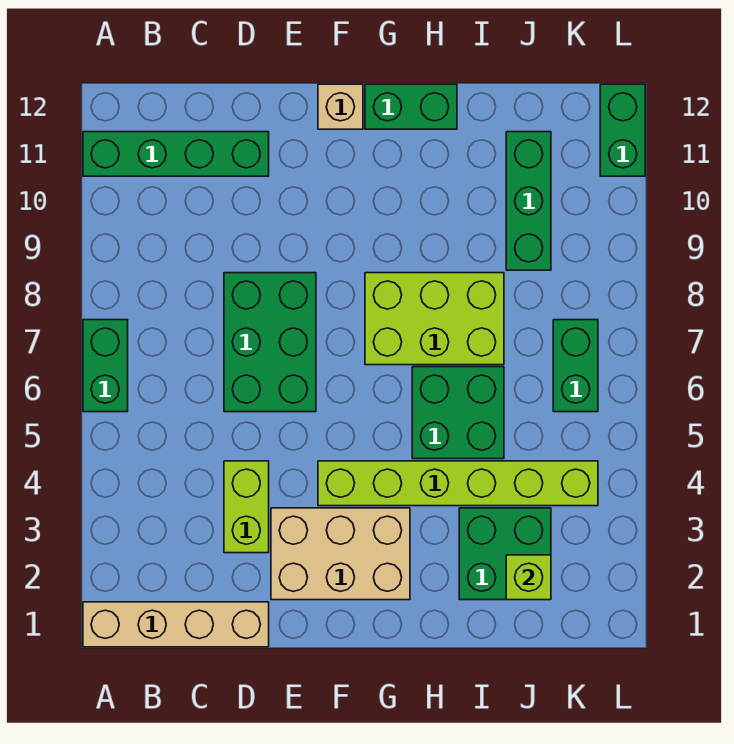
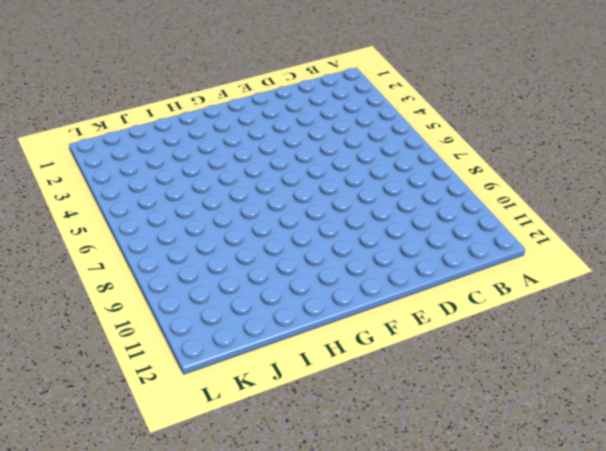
none -> tan 1x4 brick [83,602,269,647]
none -> green 1x2 brick [83,320,128,412]
none -> green 1x4 brick [83,132,269,176]

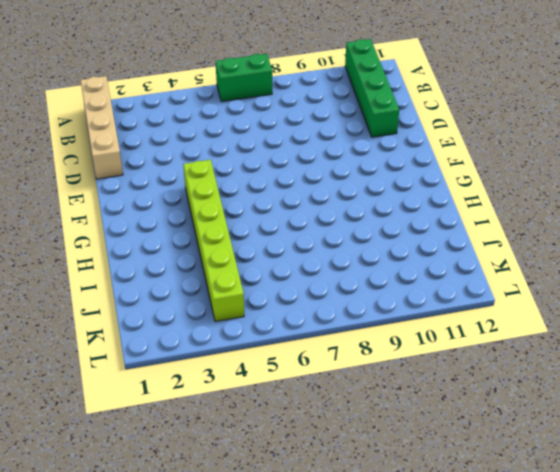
none -> lime 1x2 brick [224,461,269,553]
none -> green 2x3 brick [224,273,316,412]
none -> tan 2x3 brick [271,508,410,600]

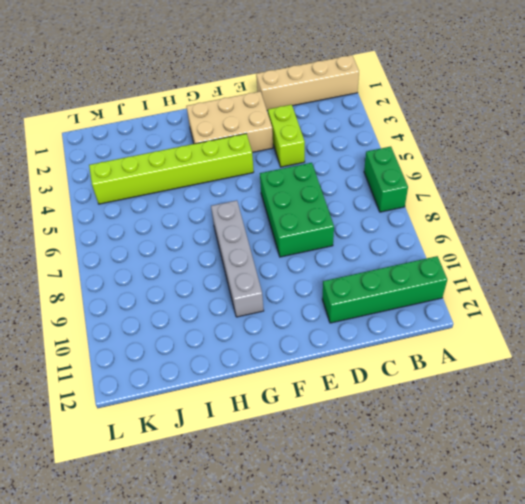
grey 1x4 brick [211,200,264,317] -> lime 2x3 brick [365,273,504,365]
none -> tan 1x1 brick [318,84,363,129]
none -> green 1x2 brick [365,84,457,129]
none -> green 2x2 brick [412,367,504,459]

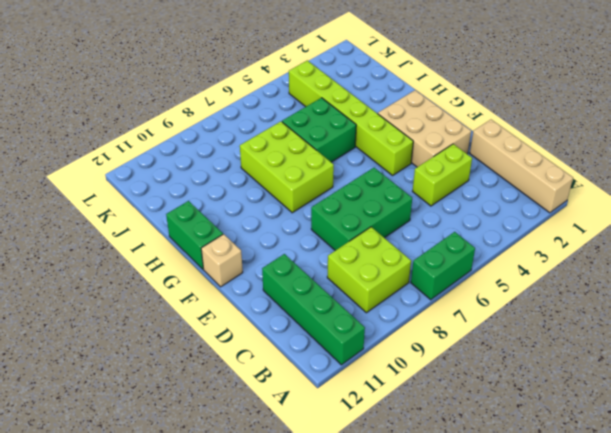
lime 2x2 brick [327,227,411,313] -> none
none -> green 2x2 brick [459,508,551,600]
none -> green 1x3 brick [506,132,551,270]
none -> green 1x2 brick [553,320,598,412]

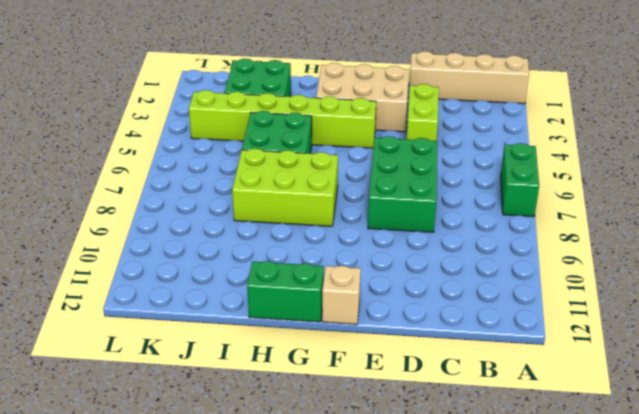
none -> green 1x4 brick [83,132,269,176]
none -> green 1x3 brick [506,132,551,270]
none -> green 1x2 brick [553,320,598,412]

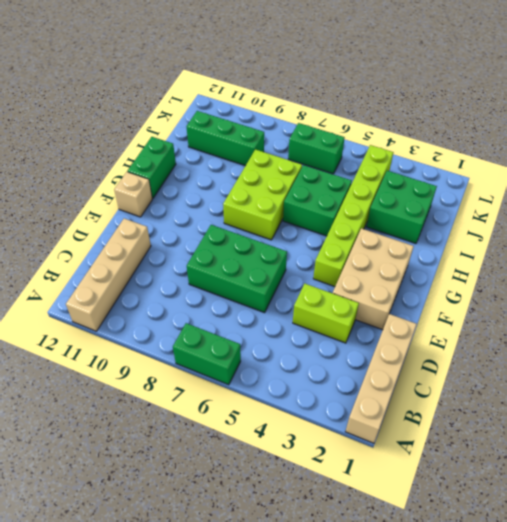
tan 1x4 brick [66,218,151,331] -> green 1x4 brick [83,132,269,176]
none -> green 1x2 brick [600,84,645,176]
none -> lime 1x1 brick [506,555,551,600]

